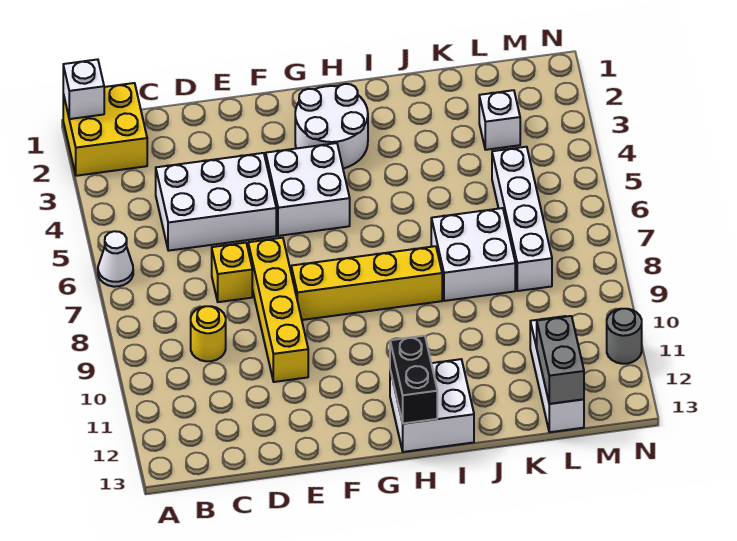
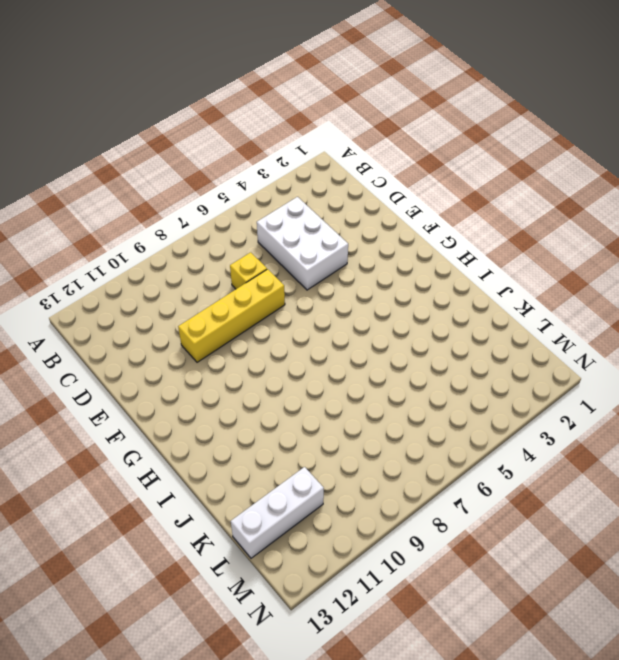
none -> yellow 2x2 brick [63,83,147,176]
none -> white 1x1 cone [98,231,133,287]
none -> yellow 1x1 round brick [191,306,226,361]

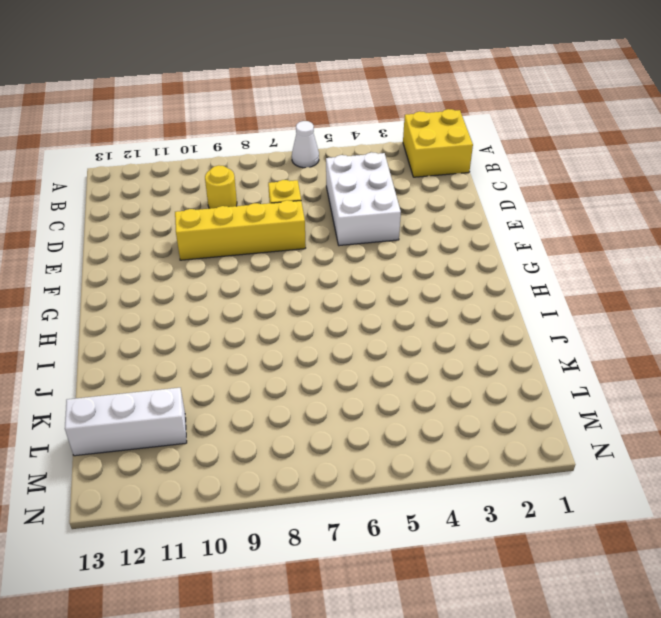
none -> white 2x2 brick [266,143,350,236]
none -> yellow 1x4 brick [291,246,442,320]
none -> white 2x2 round brick [295,84,368,169]

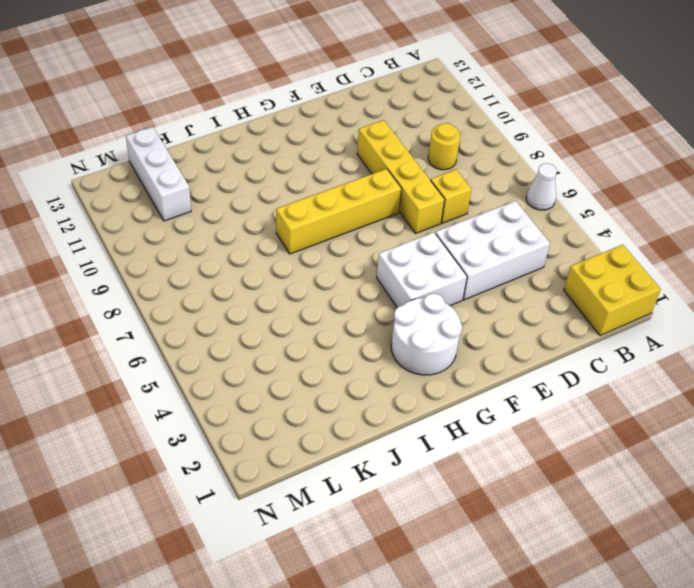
none -> white 2x2 brick [390,359,474,452]
none -> white 2x2 brick [431,208,515,301]
none -> white 1x1 brick [479,90,520,150]

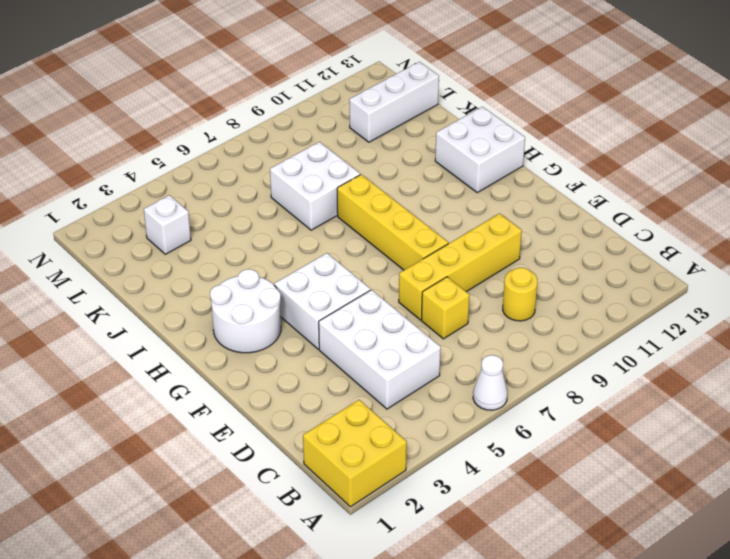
none -> white 1x4 brick [492,147,552,291]
none -> grey 1x1 round brick [607,309,642,364]
none -> white 1x1 brick [63,59,104,119]

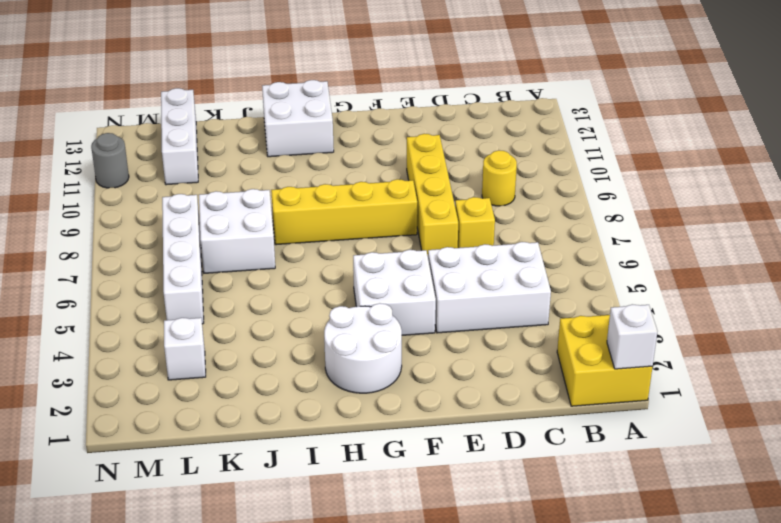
none -> white 1x1 cone [98,231,133,287]
none -> black 1x2 brick [390,336,437,423]
none -> grey 1x2 brick [537,316,584,404]

